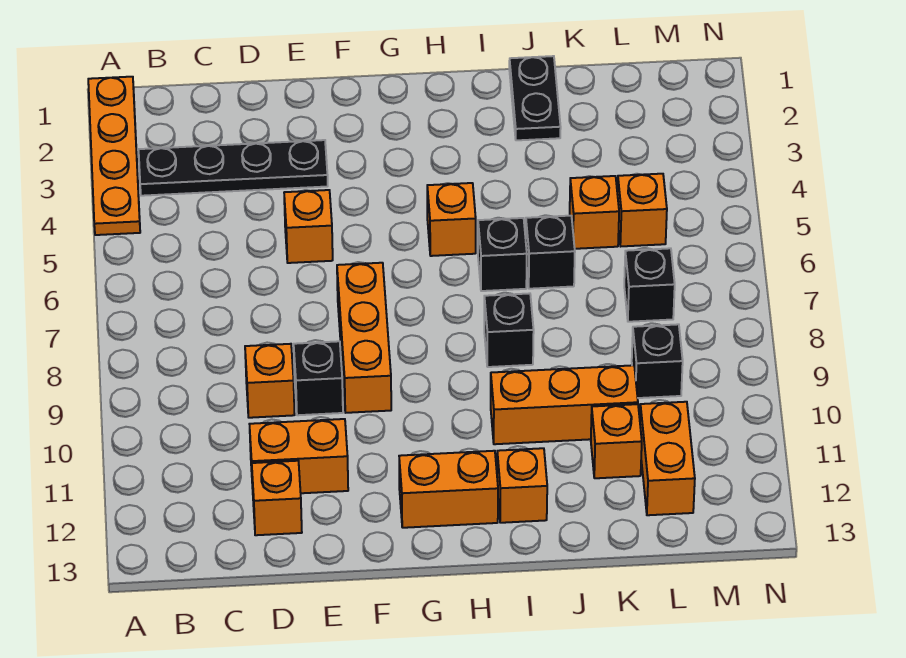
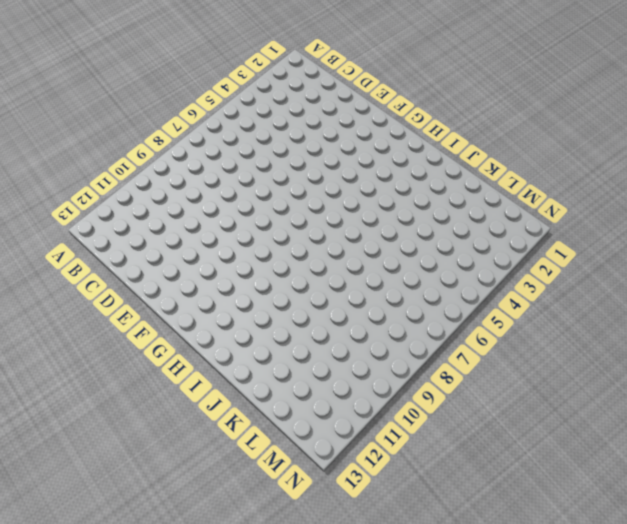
none -> orange 1x4 plate [88,77,140,235]
none -> black 1x4 plate [139,140,328,196]
none -> orange 1x1 brick [245,344,295,418]

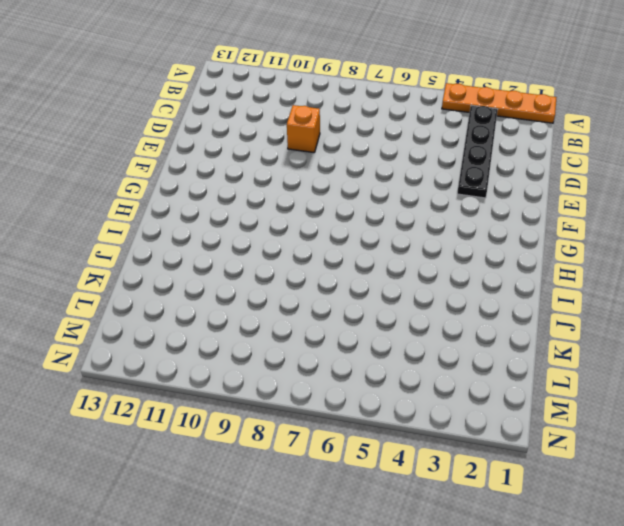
none -> orange 1x2 brick [250,419,348,493]
none -> orange 1x1 brick [252,461,302,535]
none -> orange 1x1 brick [284,190,333,263]

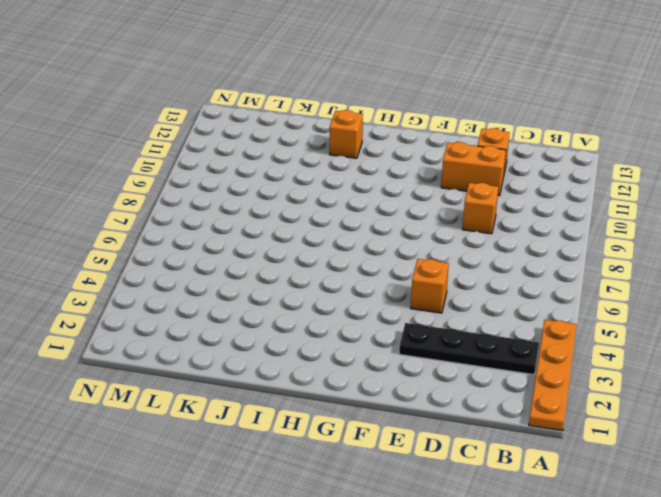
none -> black 1x1 brick [294,341,343,415]
none -> orange 1x3 brick [337,263,391,413]
none -> orange 1x2 brick [399,451,498,528]

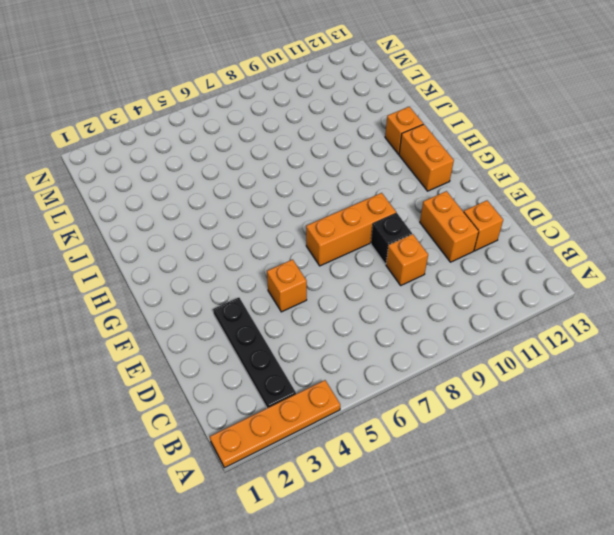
none -> orange 1x1 brick [427,183,476,256]
none -> black 1x1 brick [478,218,527,291]
none -> black 1x1 brick [484,293,534,367]

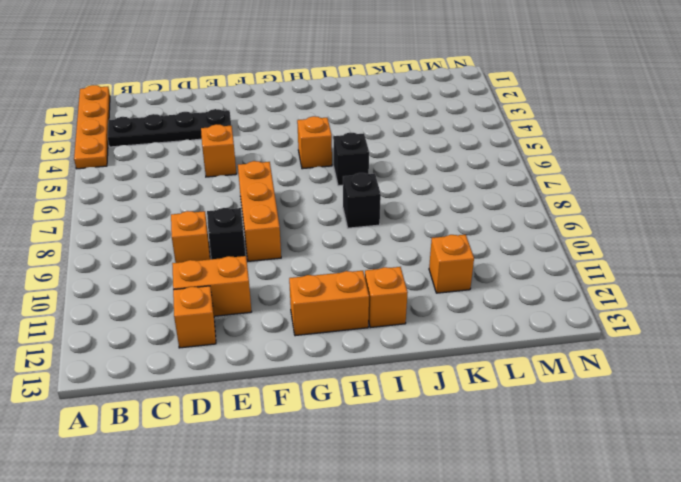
none -> orange 1x3 brick [491,365,638,444]
none -> black 1x2 plate [509,56,561,140]
none -> black 1x1 brick [526,216,575,289]

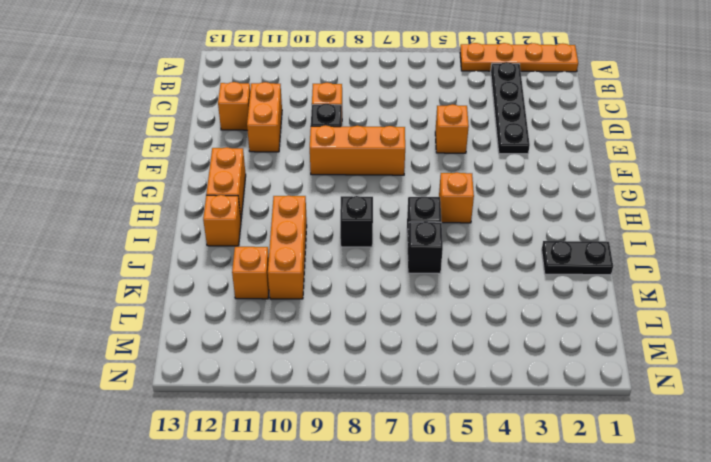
none -> orange 1x1 brick [570,176,619,249]
none -> orange 1x1 brick [617,174,667,246]
none -> black 1x1 brick [624,248,675,322]

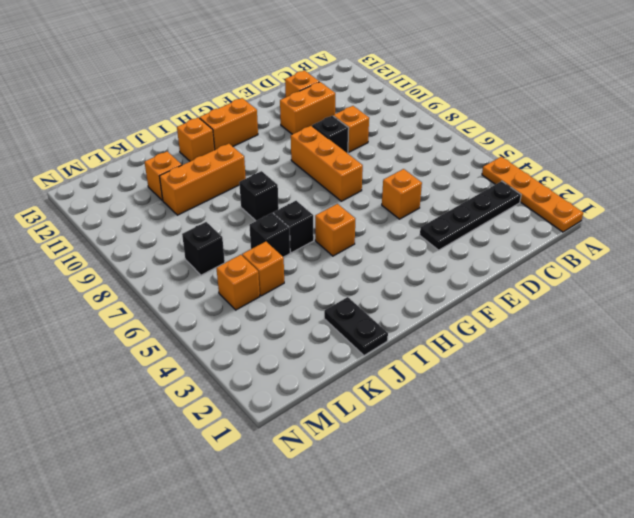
none -> black 1x1 brick [632,324,683,398]
none -> orange 1x2 brick [640,402,695,515]

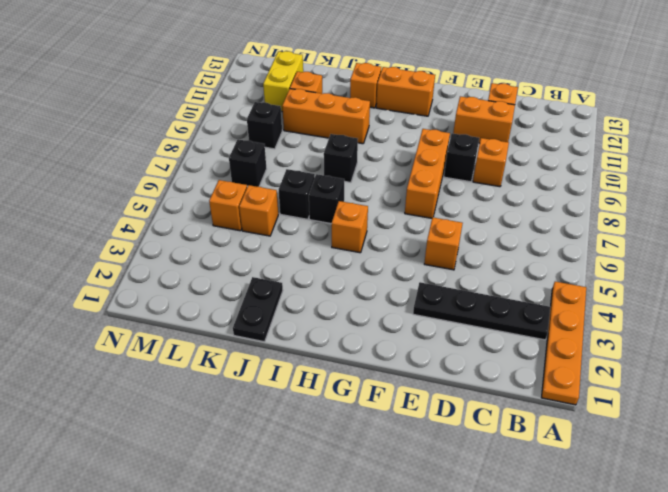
yellow 1x2 brick [263,51,303,112] -> orange 1x2 brick [640,402,695,515]

